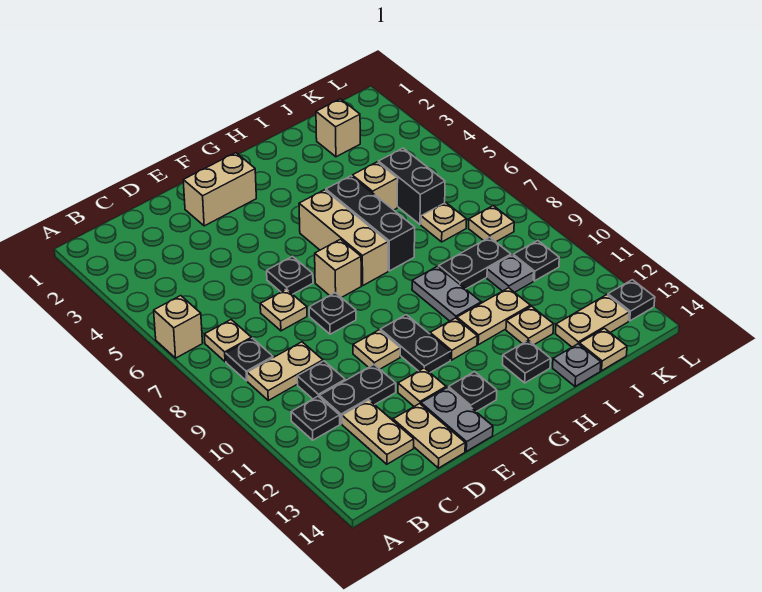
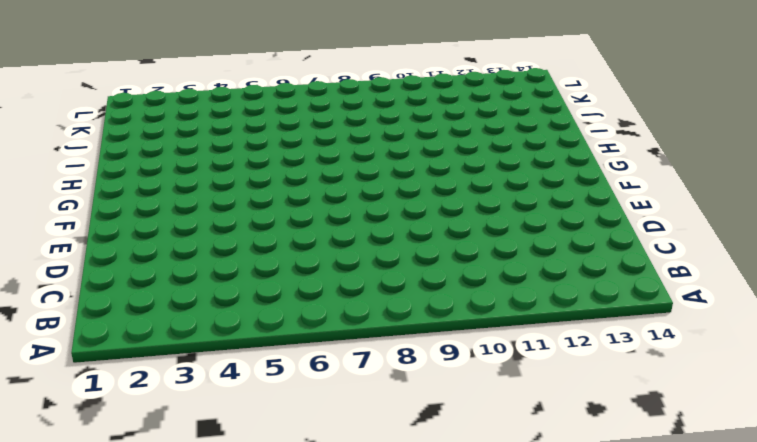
none -> tan 1x1 brick [154,296,203,358]
none -> tan 1x1 plate [204,320,251,362]
none -> black 1x1 plate [226,338,273,381]
none -> tan 1x2 plate [247,342,323,400]

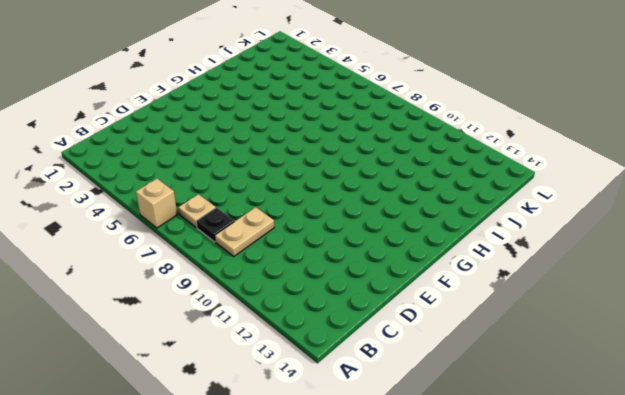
none -> black 1x1 plate [291,396,340,440]
none -> black 1x1 plate [297,361,345,399]
none -> black 1x2 plate [320,365,396,424]
none -> tan 1x2 plate [342,400,414,464]

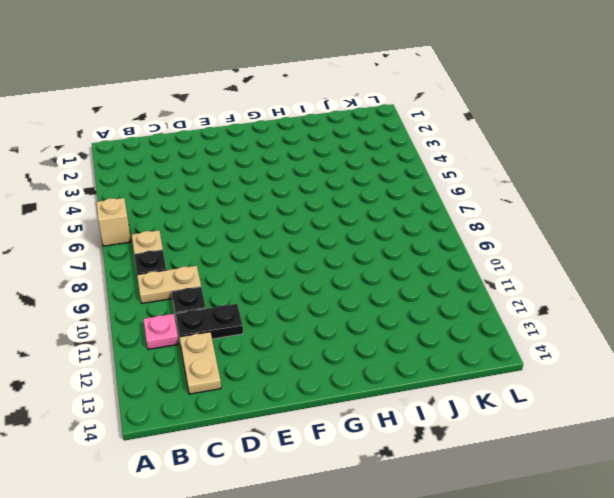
pink 1x1 plate [143,314,179,349] -> black 1x1 plate [291,396,340,440]
none -> tan 1x1 plate [260,289,307,331]
none -> tan 1x2 plate [393,404,465,468]
none -> tan 1x2 brick [183,153,256,226]
none -> black 1x1 plate [267,257,313,294]

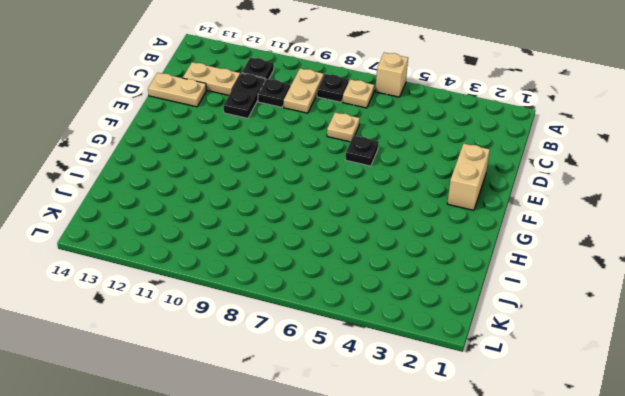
none -> black 1x1 plate [309,293,356,334]
none -> tan 1x1 plate [353,330,400,369]
none -> tan 1x1 plate [398,368,446,406]
none -> grey 1x2 plate [421,388,493,451]

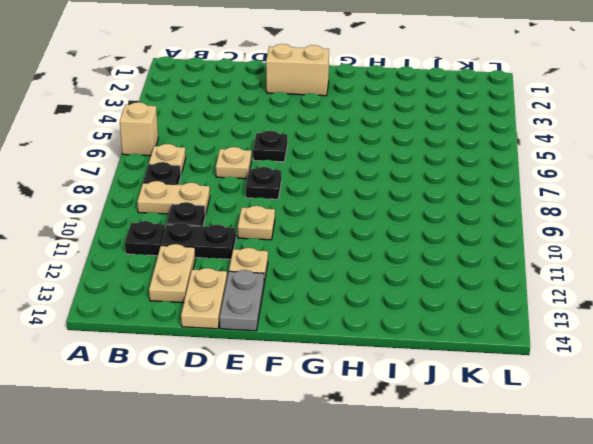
none -> tan 1x1 brick [315,239,361,298]
none -> black 1x2 plate [380,315,450,373]
none -> black 1x1 plate [449,372,497,412]
none -> tan 1x3 brick [299,190,388,286]

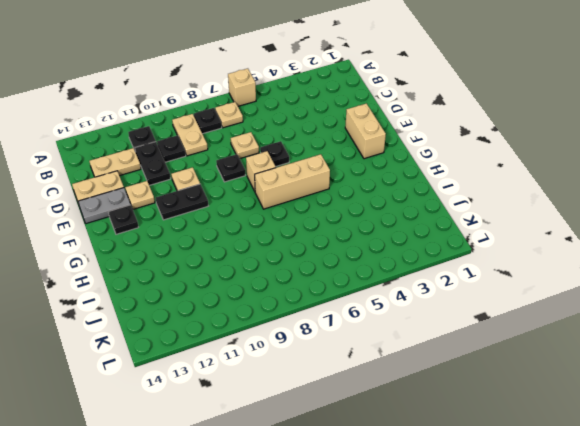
none -> tan 1x1 plate [430,318,477,360]
none -> black 1x3 brick [326,176,415,271]
none -> grey 1x2 plate [412,266,481,321]
none -> tan 1x2 plate [457,288,530,345]

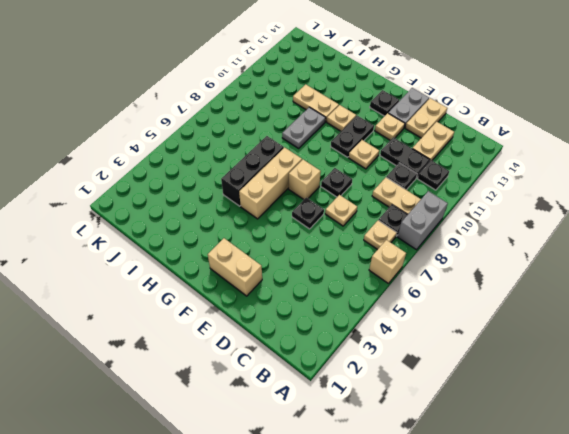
grey 1x2 brick [397,191,448,250] -> none
none -> black 1x1 plate [503,340,551,383]
none -> tan 1x1 brick [352,162,398,210]
none -> black 1x2 plate [439,237,511,289]
none -> tan 1x1 plate [506,306,554,345]

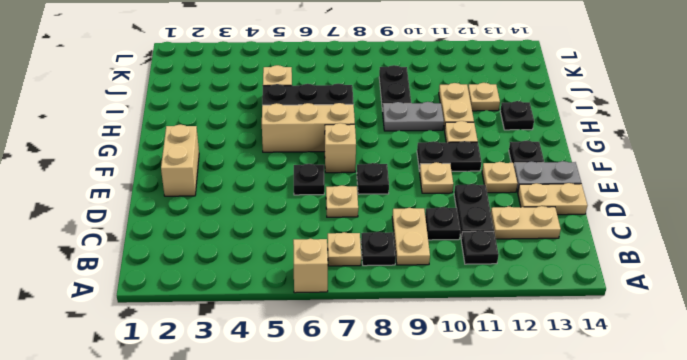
none -> grey 1x1 plate [553,344,601,387]
none -> tan 1x1 brick [316,99,360,157]
none -> black 1x2 brick [378,148,445,224]
none -> tan 1x1 plate [421,203,467,242]

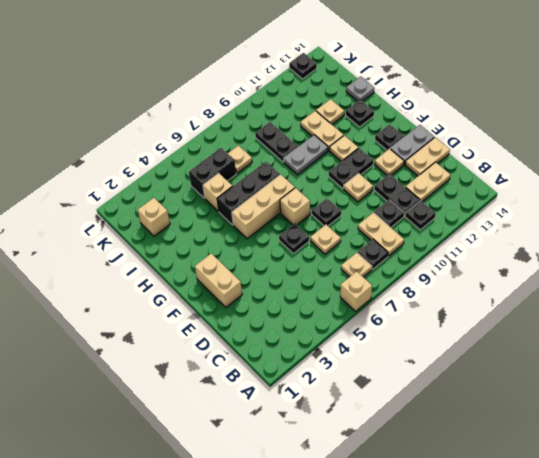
none -> grey 1x1 plate [487,255,534,292]
none -> tan 1x2 plate [555,295,629,347]
none -> tan 1x1 plate [579,328,627,371]
none -> tan 1x1 plate [469,206,514,242]

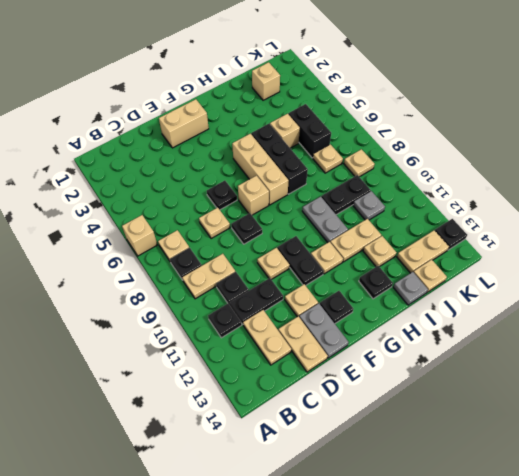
none -> black 1x1 plate [513,241,559,281]

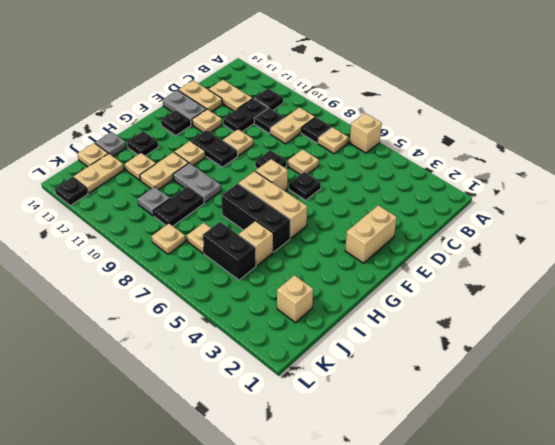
none -> black 1x1 plate [513,241,559,281]

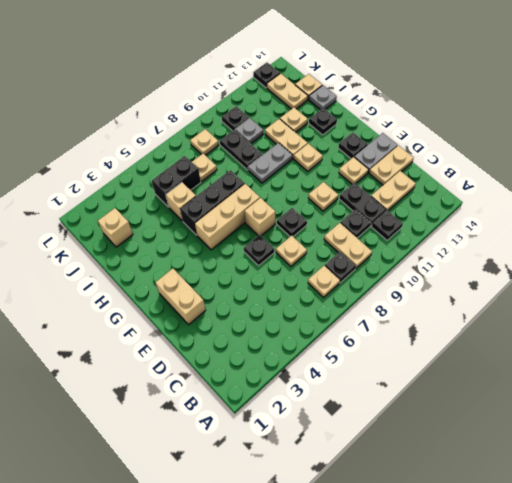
none -> tan 1x1 brick [154,296,203,358]
none -> black 1x2 plate [380,315,450,373]

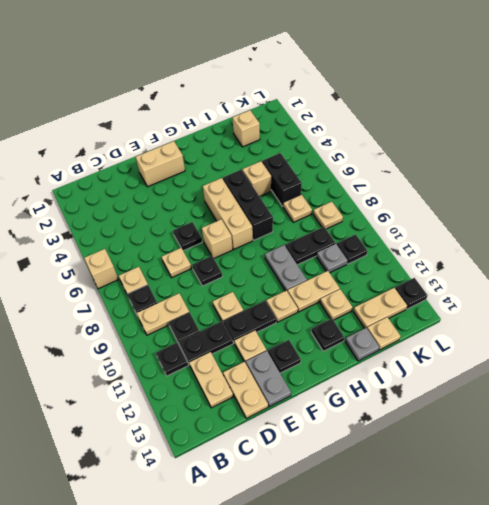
black 1x2 plate [223,301,276,342] -> black 1x2 plate turned to [380,315,450,373]

